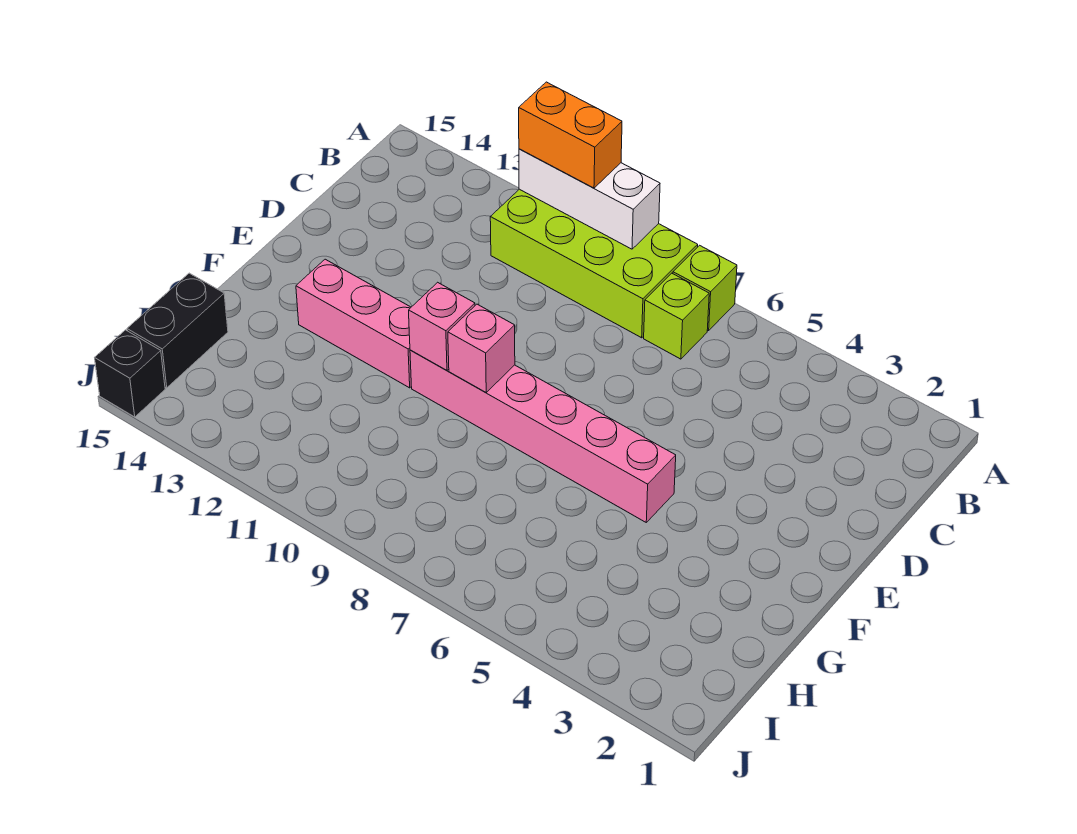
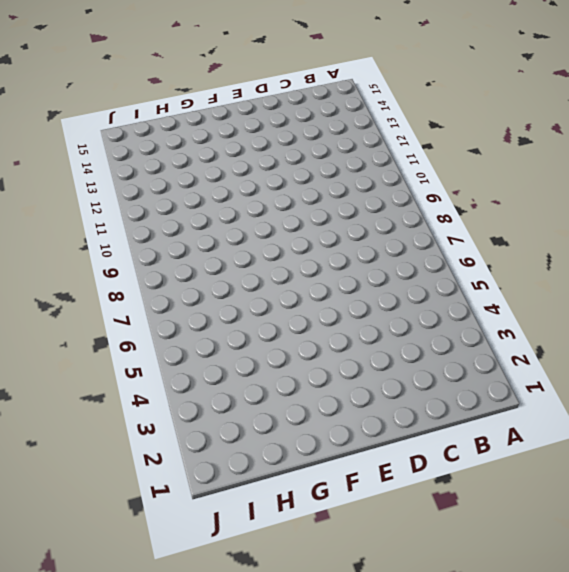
none -> lime 1x1 brick [673,245,737,331]
none -> lime 2x4 brick [490,189,698,338]

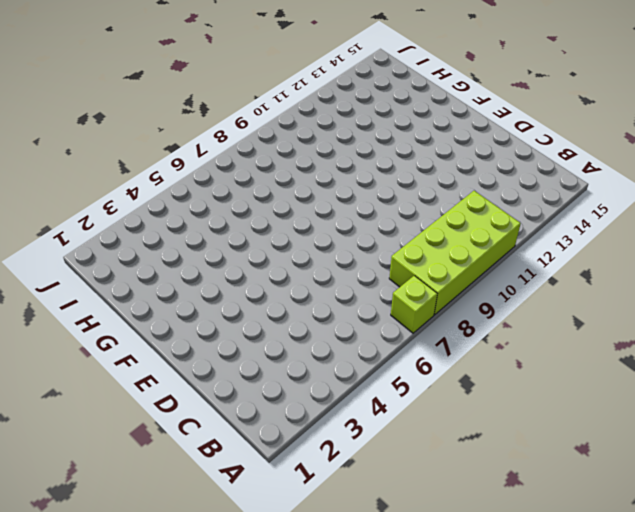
none -> lime 1x1 brick [644,273,709,359]
none -> pink 1x6 brick [410,350,676,522]

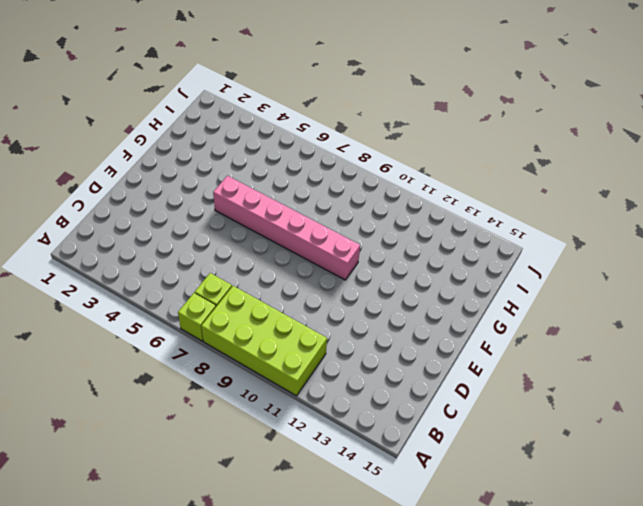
none -> pink 1x3 brick [296,259,411,388]
none -> black 1x2 brick [127,273,228,388]

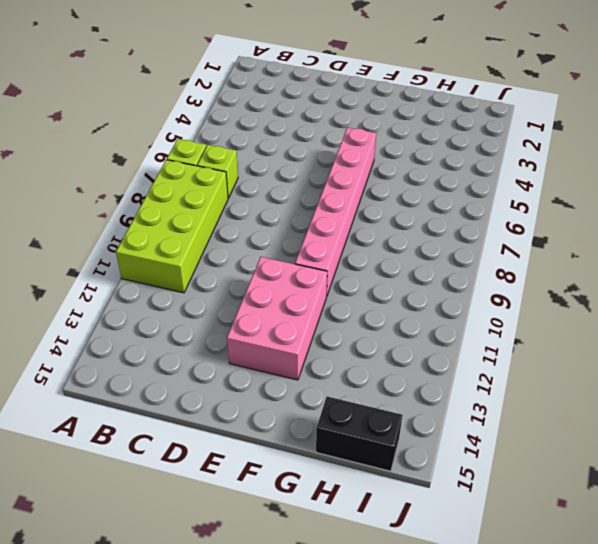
pink 2x3 brick [227,257,327,380] -> pink 1x3 brick [296,259,411,388]
none -> black 1x1 brick [95,330,165,417]
none -> white 1x3 brick [519,149,660,249]

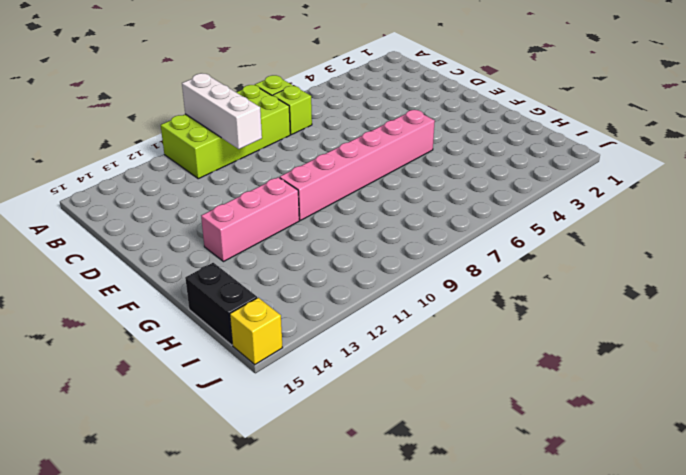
white 1x3 brick [182,73,262,149] -> white 1x3 brick turned to [519,149,660,249]
yellow 1x1 brick [230,298,283,365] -> black 1x1 brick [95,330,165,417]
none -> pink 1x1 brick [448,304,515,392]
none -> pink 1x1 brick [409,282,475,370]

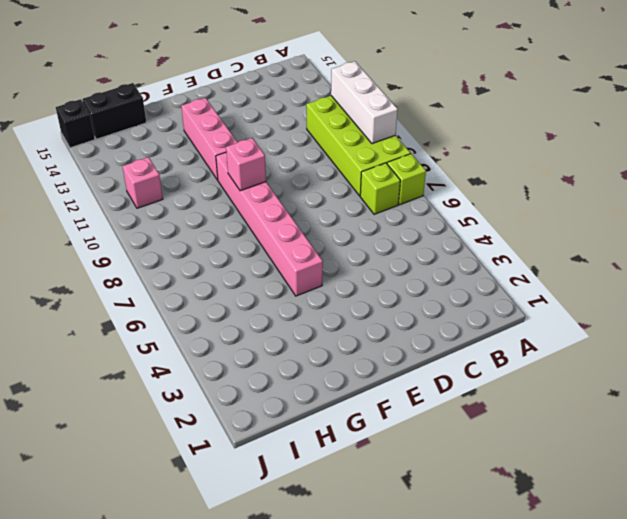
pink 1x1 brick [122,157,163,208] -> pink 1x1 brick moved to [409,282,475,370]
none -> orange 1x2 brick [519,82,622,188]

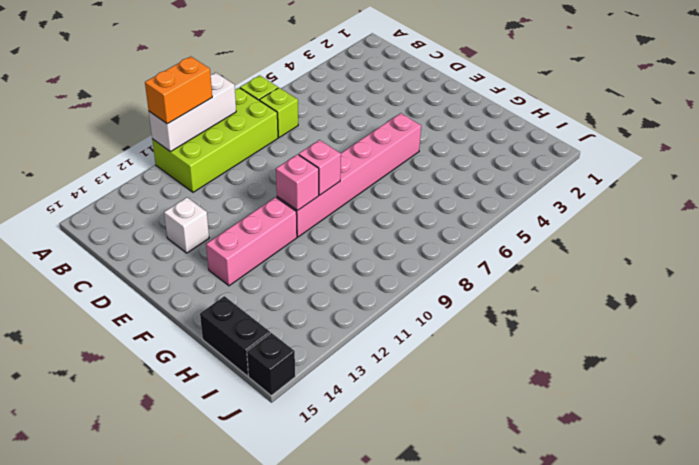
white 1x1 brick [164,197,209,253] -> none

